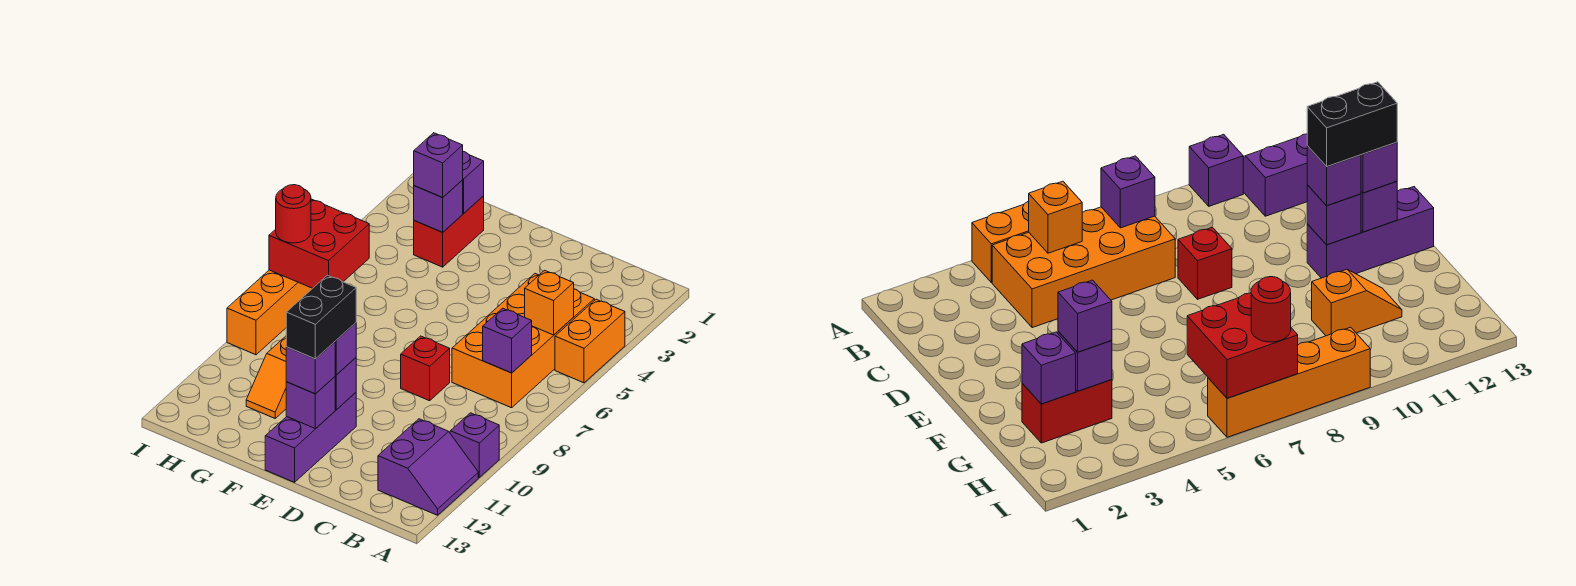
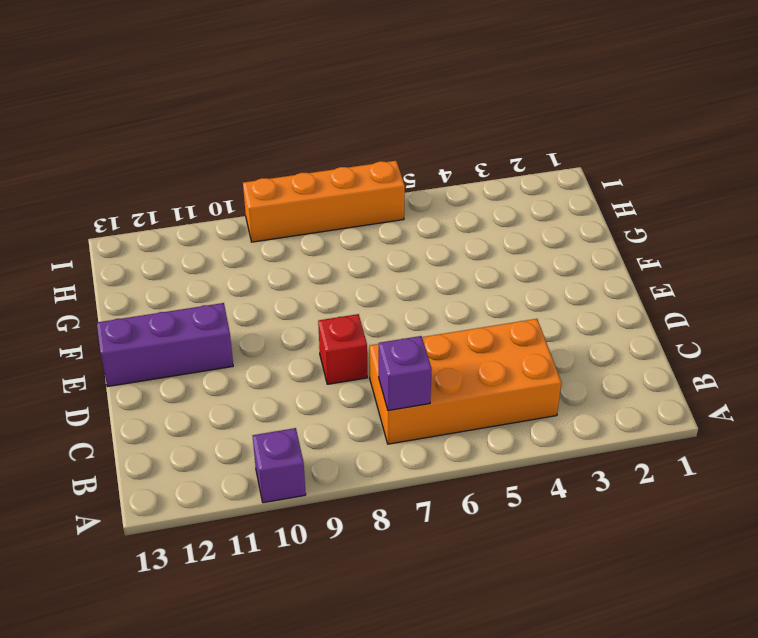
none -> orange 1x2 brick [555,299,625,383]
none -> purple 2x2 slope [378,419,478,515]
none -> red 1x2 brick [414,196,484,267]

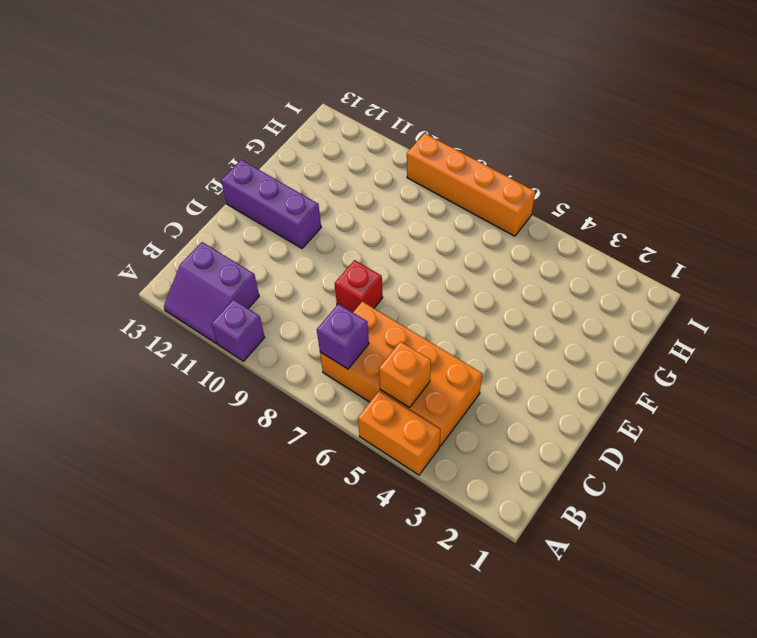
none -> red 1x2 brick [414,196,484,267]
none -> orange 1x2 slope [246,336,286,418]
none -> purple 1x1 brick [335,358,356,410]

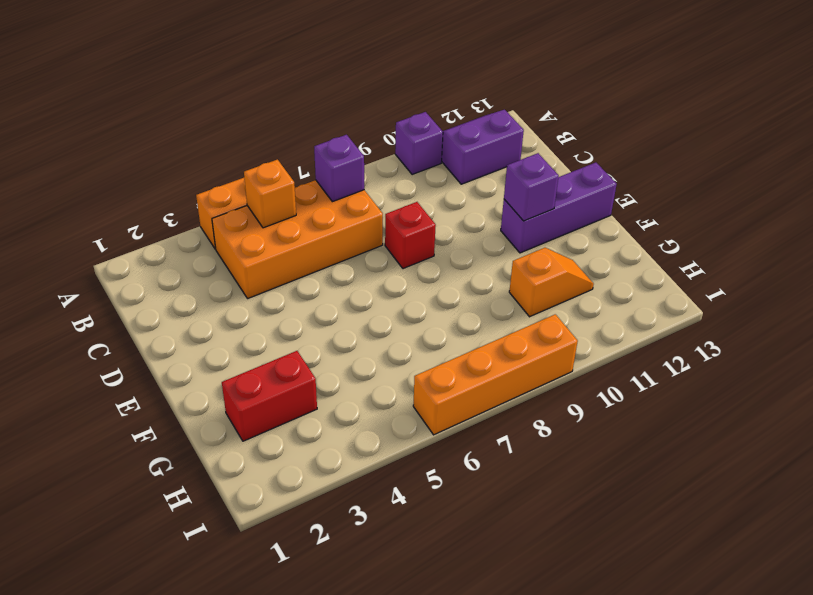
none -> purple 1x1 brick [286,377,335,429]
none -> purple 1x1 brick [463,152,484,213]
none -> purple 1x1 brick [414,180,463,232]

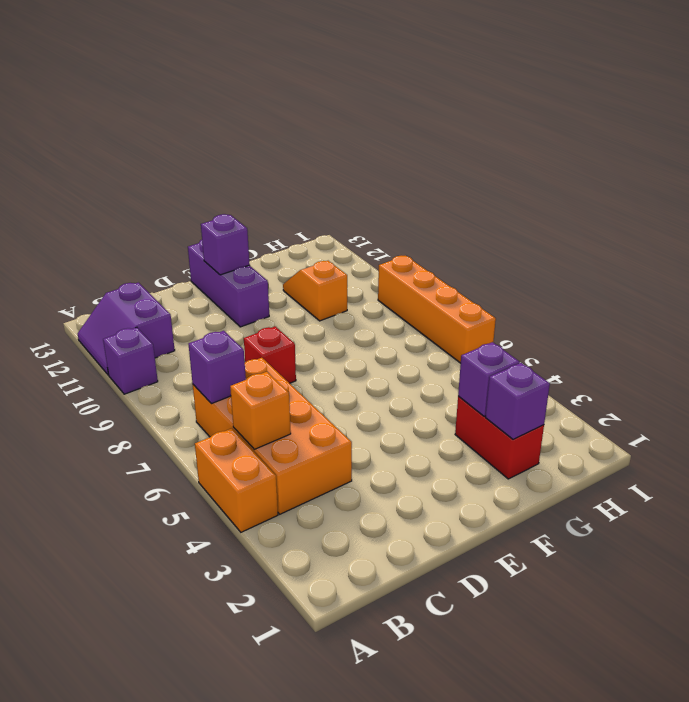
none -> purple 1x1 brick [335,358,356,410]
none -> red 2x2 brick [269,199,369,288]
none -> purple 1x1 brick [335,323,356,375]

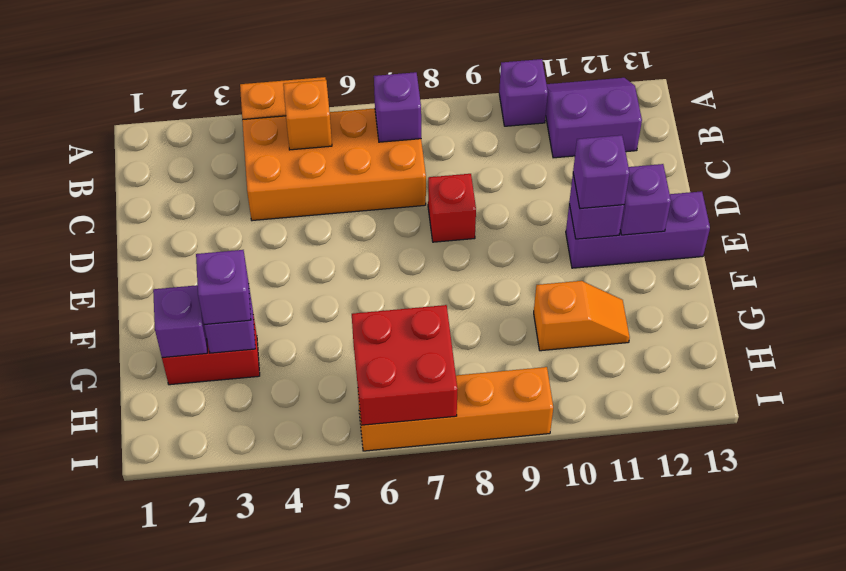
none -> purple 1x1 brick [286,342,335,394]
none -> red 1x1 round brick [276,185,311,243]
none -> black 1x2 brick [286,275,356,359]

